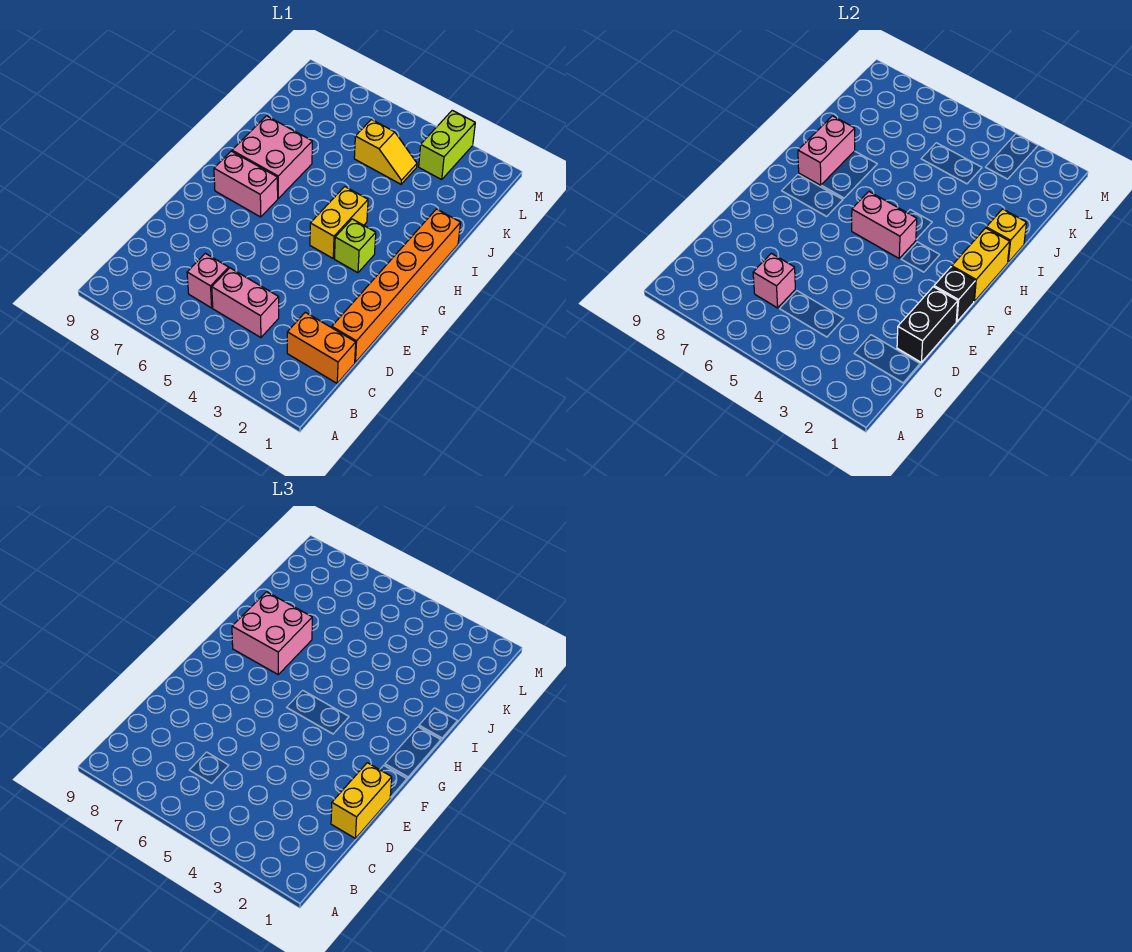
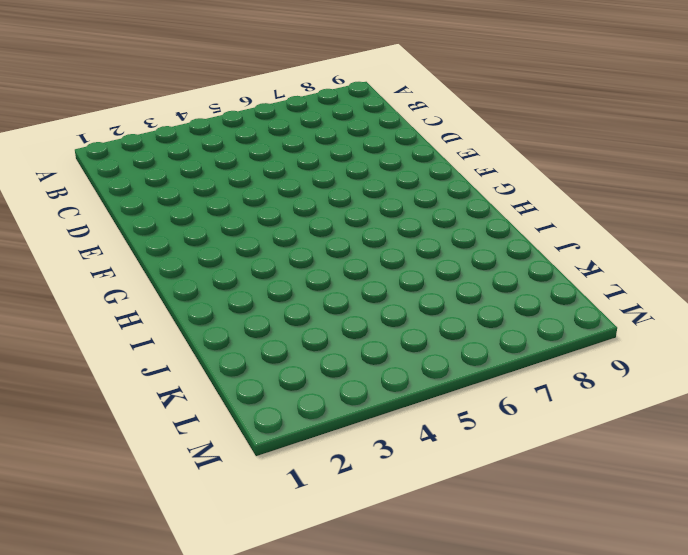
none -> orange 1x2 brick [287,312,356,383]
none -> pink 1x2 brick [212,268,279,338]
none -> pink 1x1 brick [187,253,229,308]

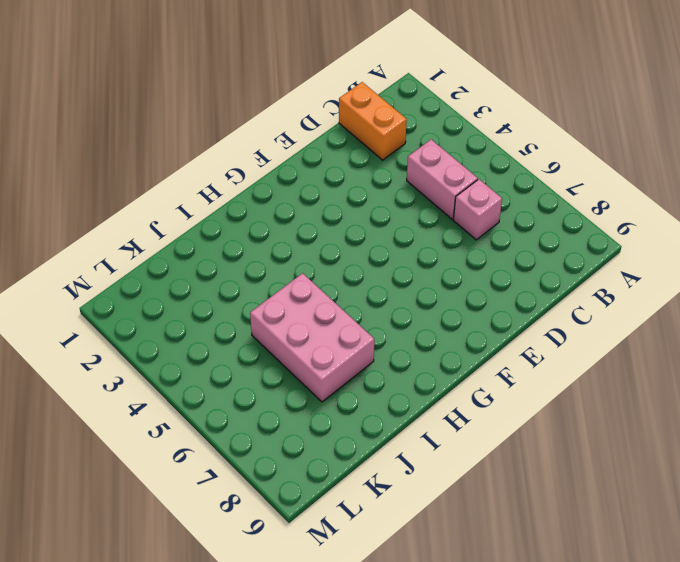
pink 2x3 brick [250,273,374,402] -> pink 2x2 brick [232,116,312,198]
none -> orange 1x6 brick [332,209,461,362]
none -> lime 1x1 brick [334,219,376,273]
none -> yellow 1x2 brick [310,187,368,258]

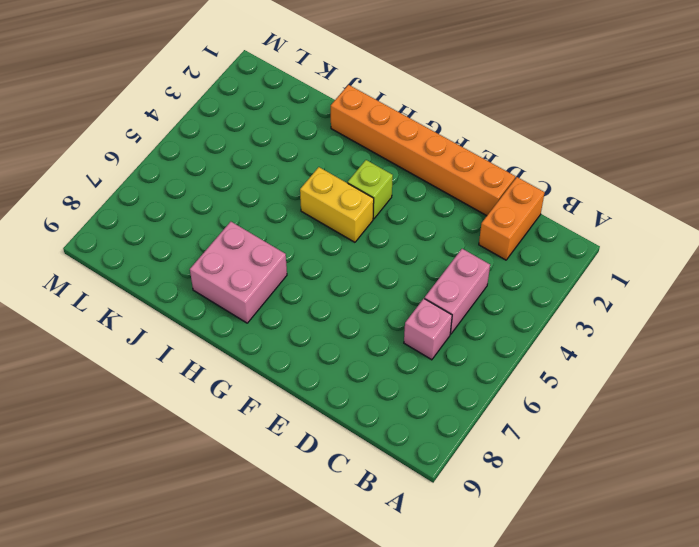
none -> pink 1x2 brick [214,151,278,217]
none -> yellow 1x2 slope [354,120,417,184]
none -> lime 1x2 brick [419,110,475,180]

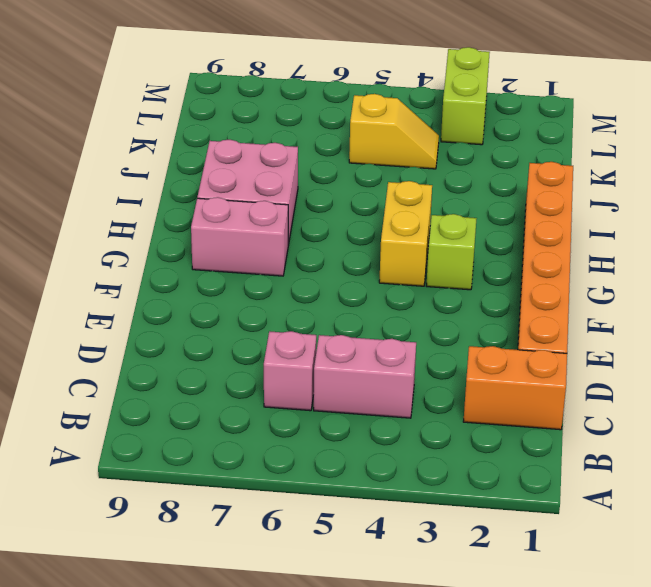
none -> pink 1x1 brick [753,253,795,308]
none -> black 1x2 brick [897,287,958,362]
none -> black 1x1 brick [934,267,975,322]

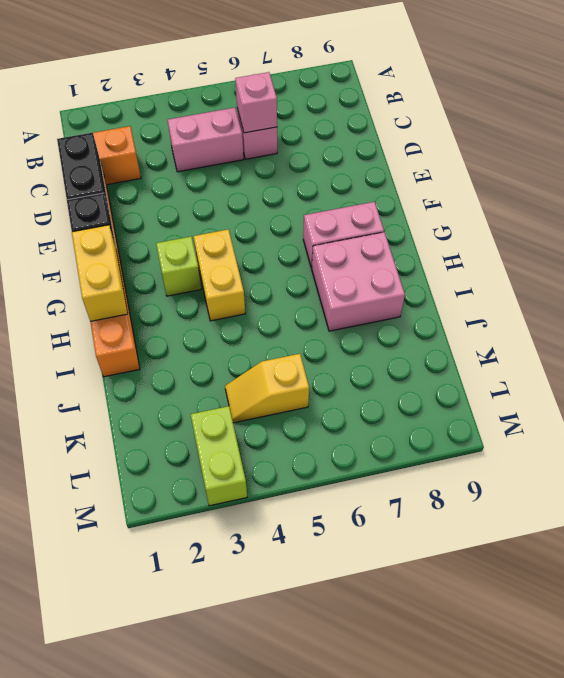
none -> pink 1x2 brick [852,192,917,258]
none -> pink 1x2 brick [798,116,855,185]
none -> yellow 1x1 brick [986,209,1027,262]

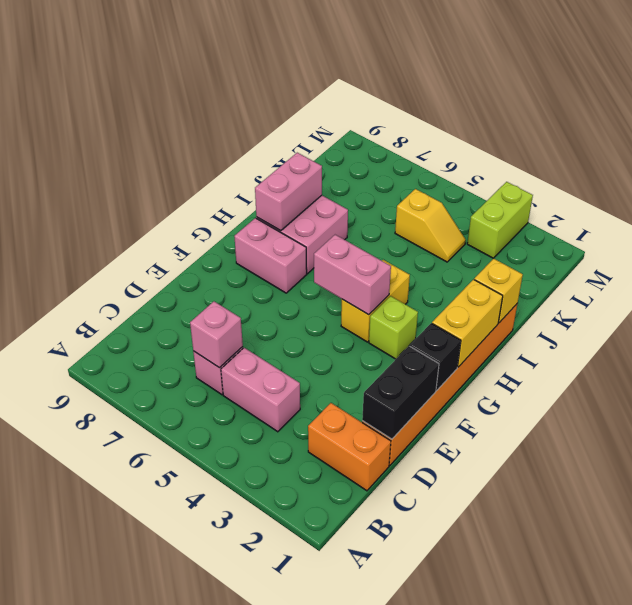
none -> yellow 1x2 brick [331,763,392,838]
none -> pink 2x2 brick [232,592,312,674]

